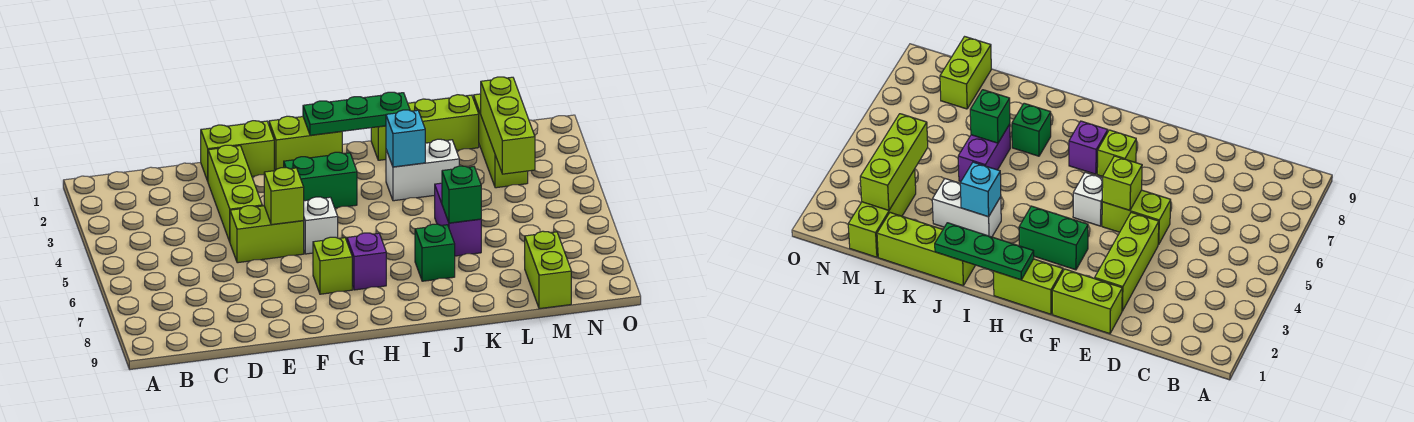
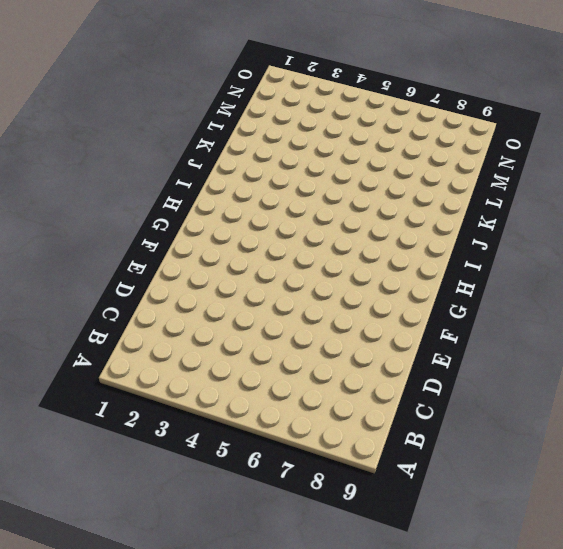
none -> lime 1x2 brick [201,121,274,181]
none -> lime 1x3 brick [208,145,262,242]
none -> lime 1x2 brick [230,206,304,263]

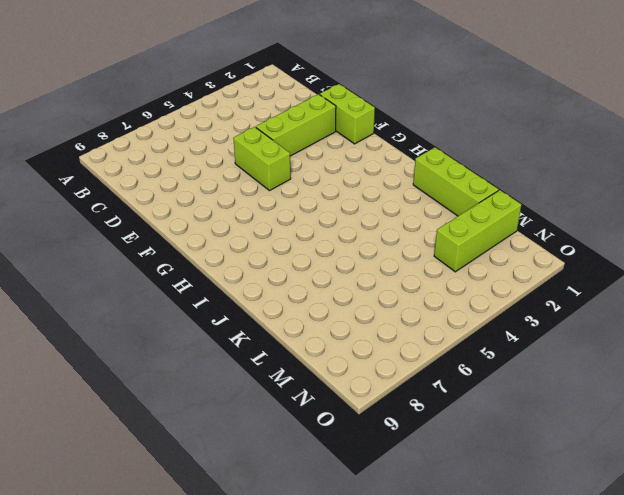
none -> lime 1x2 brick [269,116,342,170]
none -> green 1x2 brick [284,152,357,208]
none -> white 1x1 brick [304,197,338,254]

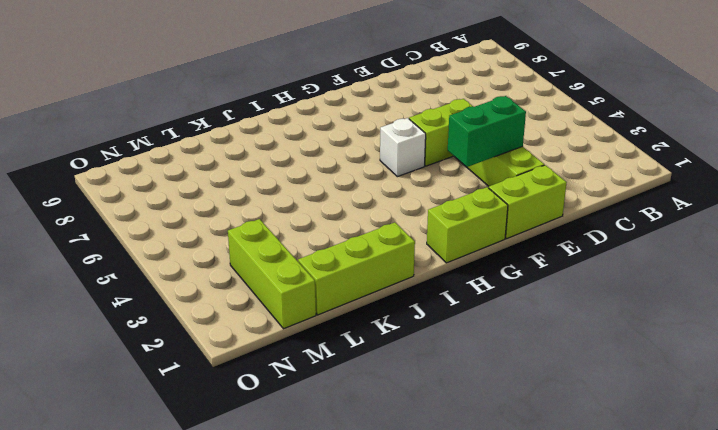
green 1x2 brick [448,96,526,167] -> green 1x2 brick moved to [284,152,357,208]
none -> lime 1x1 brick [313,237,352,294]
none -> purple 1x1 brick [347,233,386,290]
none -> white 1x2 brick [386,139,459,201]

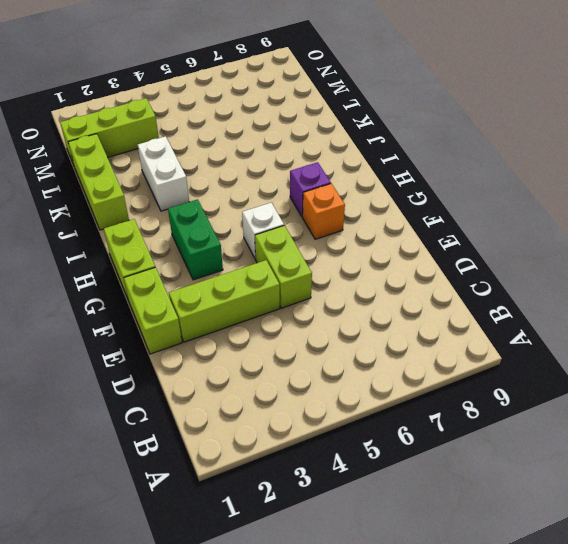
orange 1x1 brick [303,184,345,239] -> lime 1x1 brick [313,237,352,294]
none -> green 1x1 brick [415,224,455,281]
none -> purple 1x2 brick [435,183,481,256]
none -> lime 1x2 brick [525,231,571,309]

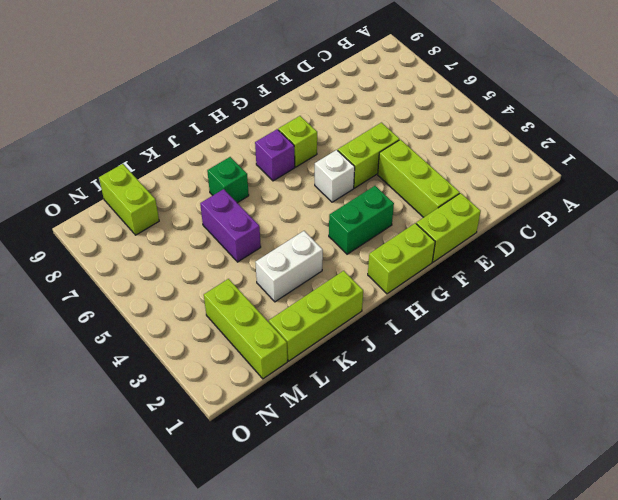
none -> lime 1x1 brick [264,168,304,225]
none -> green 1x3 plate [303,92,410,135]
none -> cyan 1x1 brick [386,110,425,167]

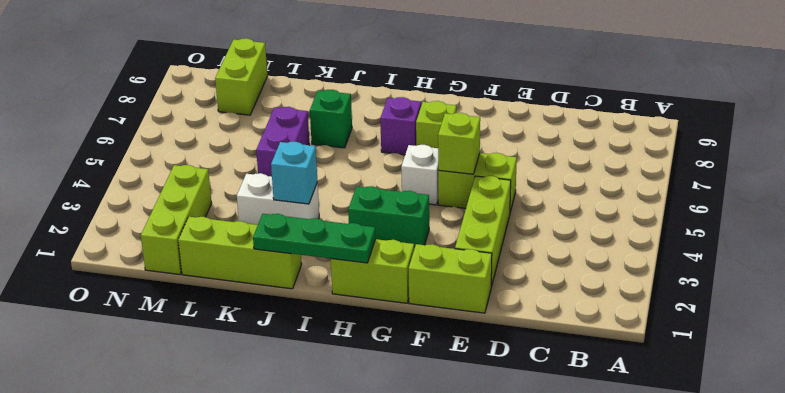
none -> green 1x1 brick [442,166,481,223]
none -> lime 1x3 brick [481,77,535,174]

